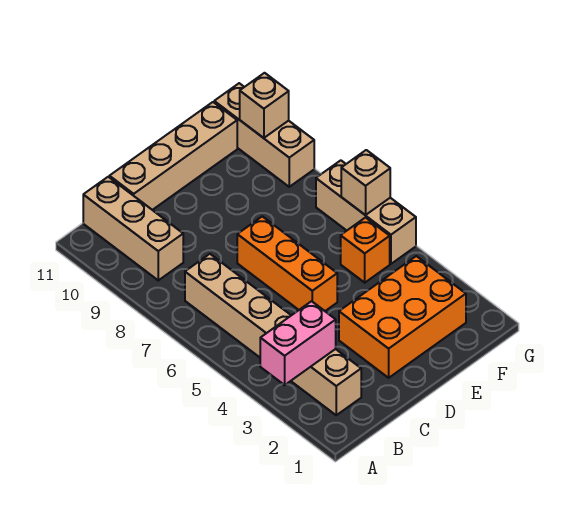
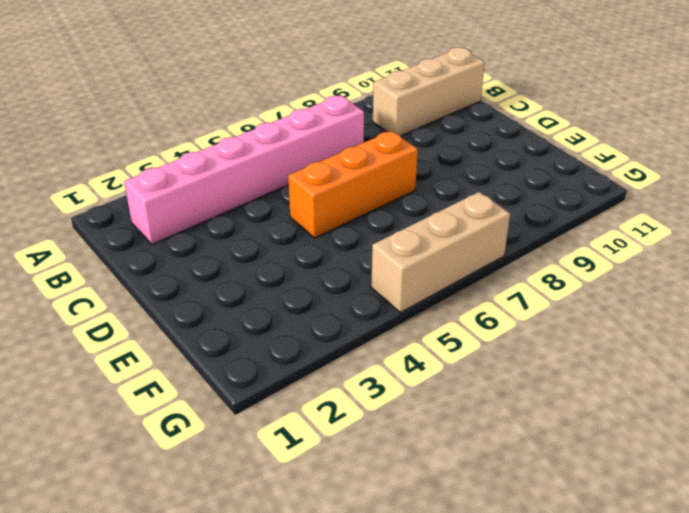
pink 1x6 brick [124,95,364,244] -> tan 1x6 brick [185,254,361,415]
none -> tan 1x4 brick [109,102,237,210]
none -> orange 2x3 brick [339,256,466,378]

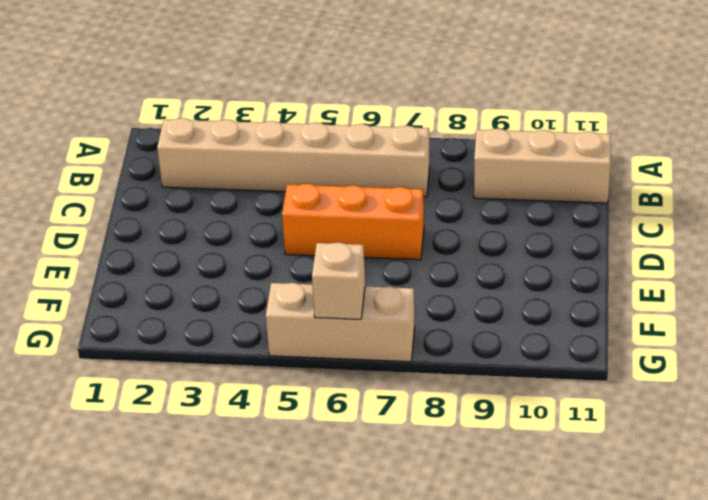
none -> tan 1x4 brick [109,102,237,210]
none -> orange 2x3 brick [339,256,466,378]

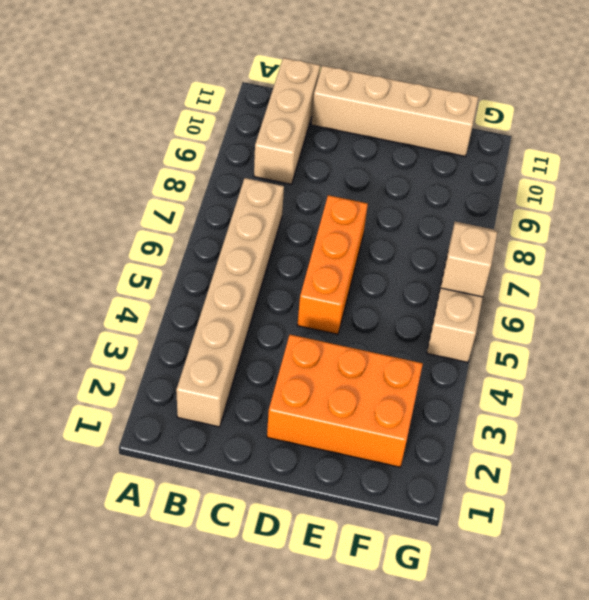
none -> orange 1x1 brick [341,218,390,283]
none -> tan 1x3 brick [214,83,314,187]

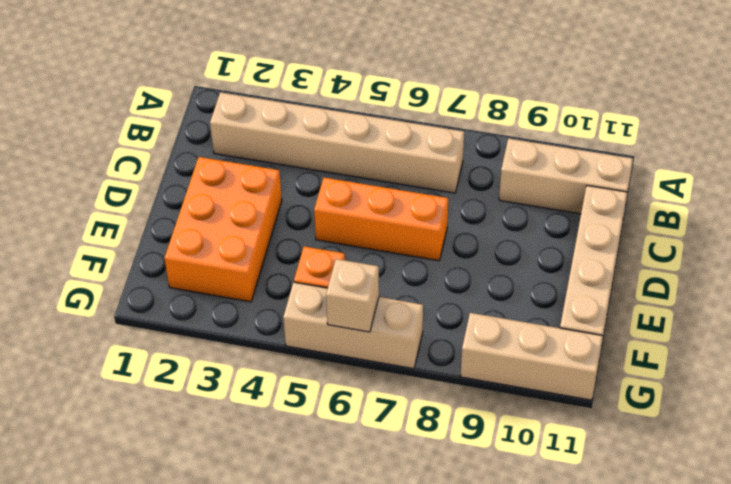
none -> pink 1x2 brick [260,301,336,385]
none -> tan 1x1 brick [240,73,289,138]

